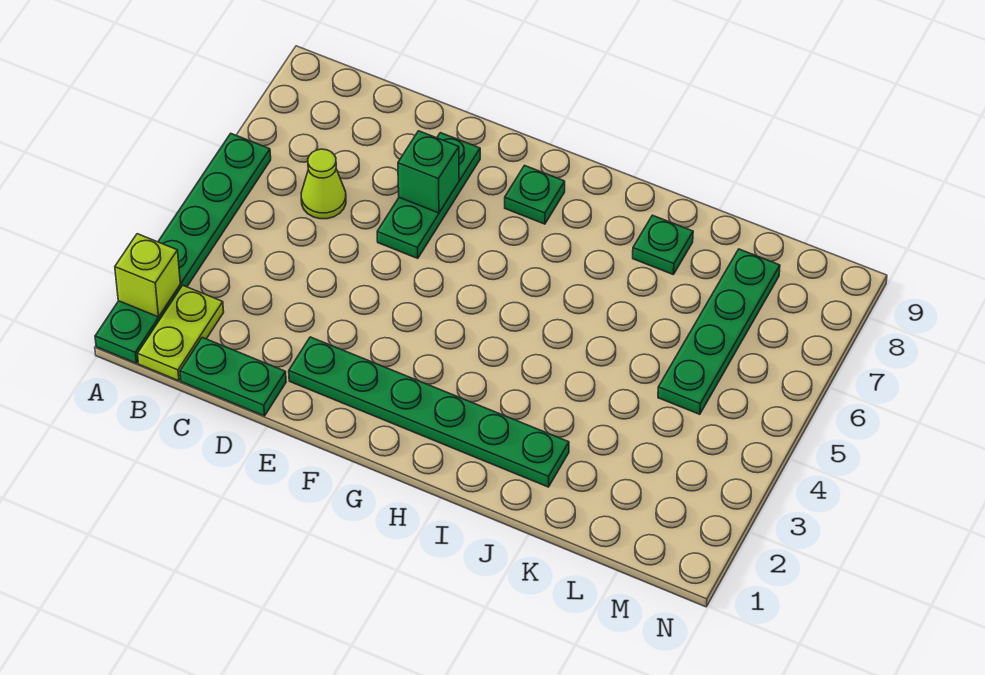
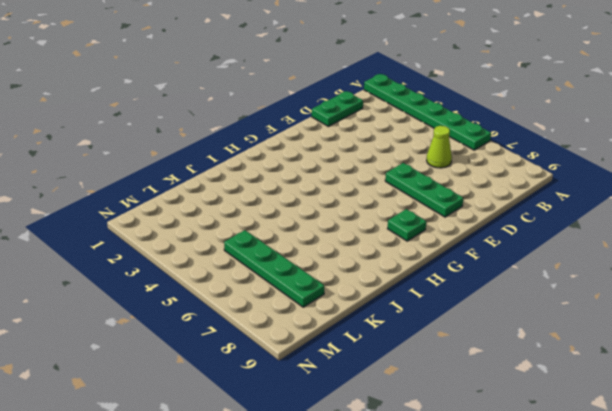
none -> lime 1x2 plate [138,285,224,381]
none -> green 1x6 plate [289,337,569,487]

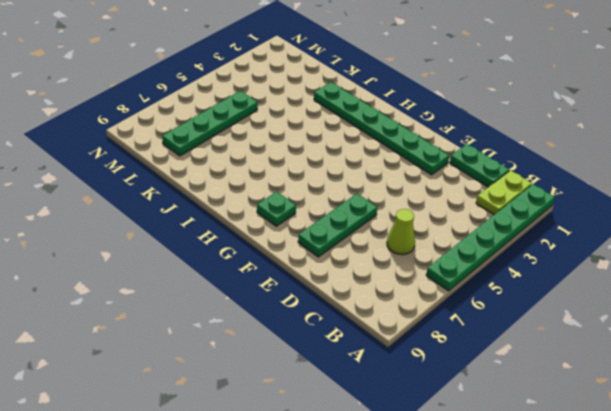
none -> green 1x1 plate [633,215,693,275]
none -> lime 1x1 brick [115,234,180,317]

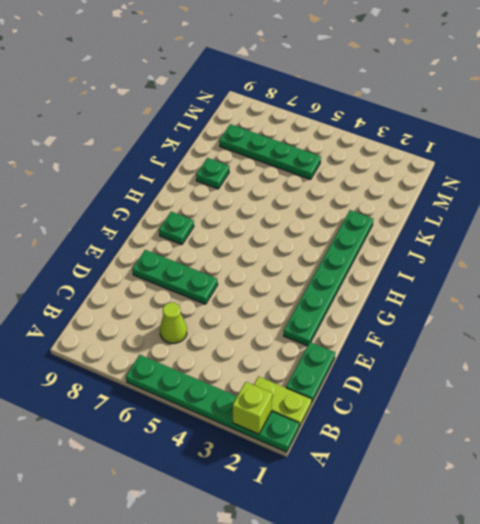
none -> green 1x1 brick [398,131,459,213]

